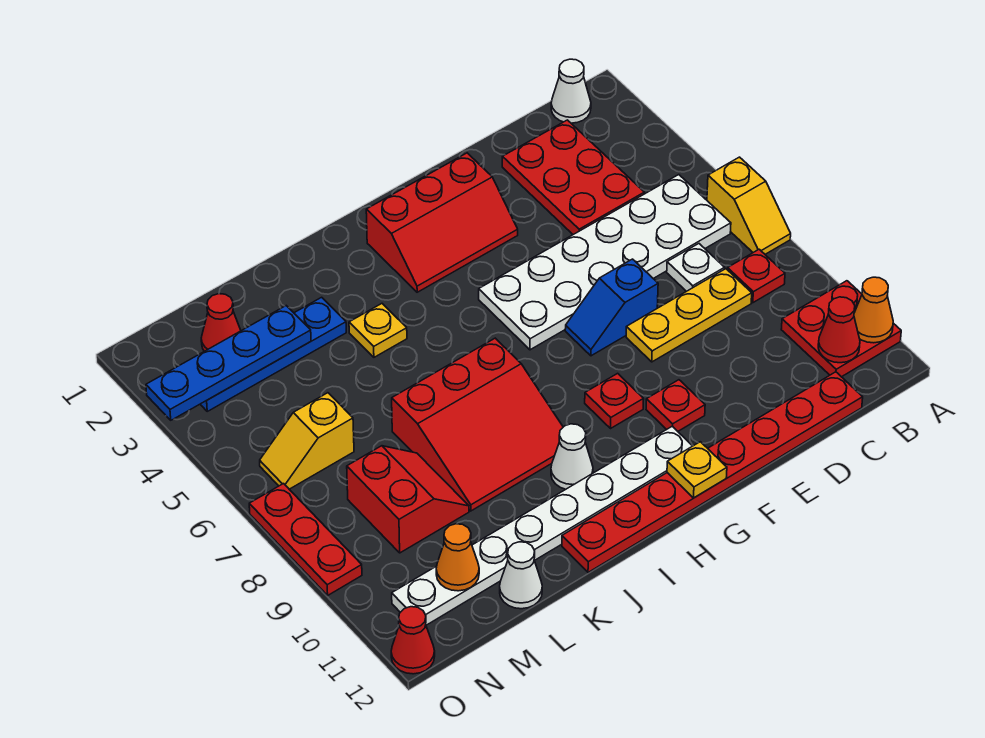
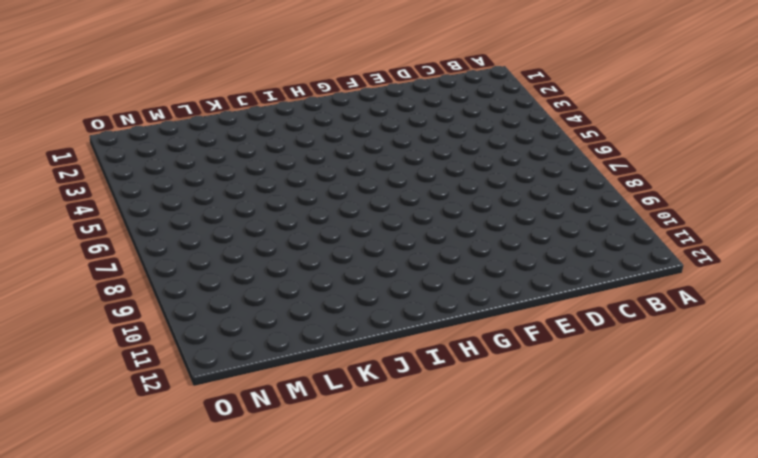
none -> yellow 1x2 slope [707,157,791,254]
none -> red 2x2 plate [781,281,901,377]
none -> white 1x1 cone [551,59,591,123]

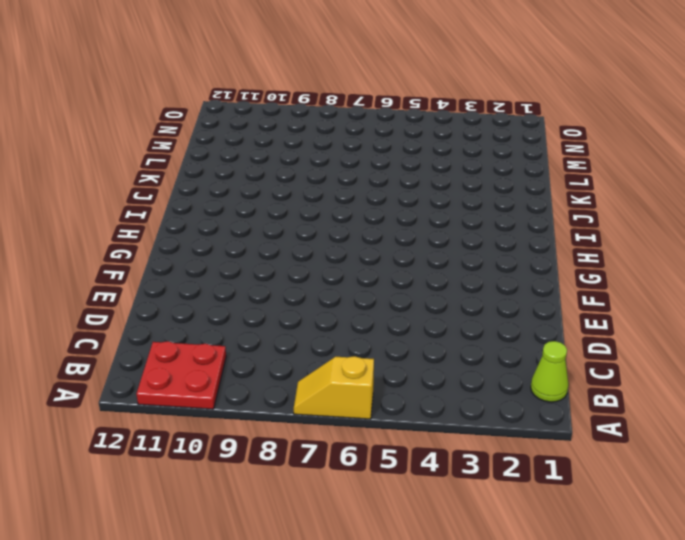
lime 1x1 cone [531,341,569,402] -> white 1x1 cone [551,59,591,123]
none -> white 2x6 plate [479,175,731,350]
none -> red 1x1 plate [727,249,785,303]
none -> red 2x3 plate [502,120,644,235]

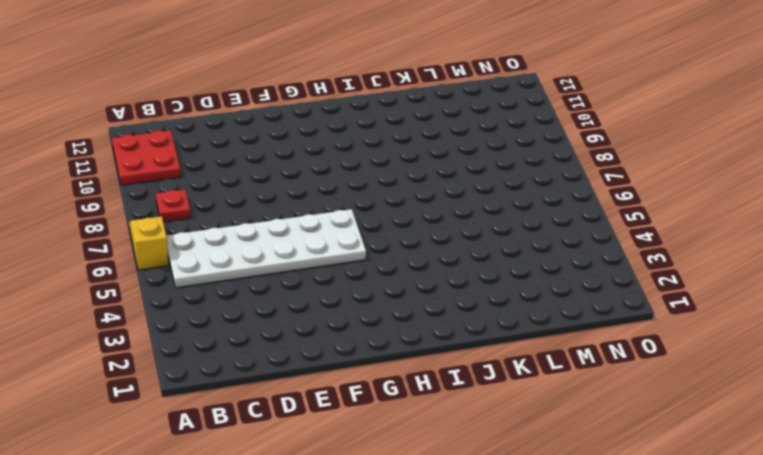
none -> white 1x1 cone [551,59,591,123]
none -> red 2x3 plate [502,120,644,235]
none -> white 1x1 plate [667,244,725,291]

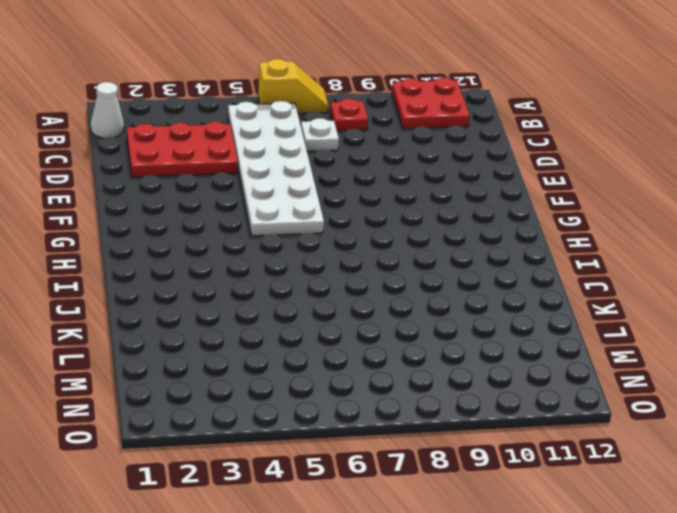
none -> yellow 1x3 plate [626,269,752,362]
none -> red 1x8 plate [562,372,863,572]
none -> blue 1x2 slope [565,259,658,356]

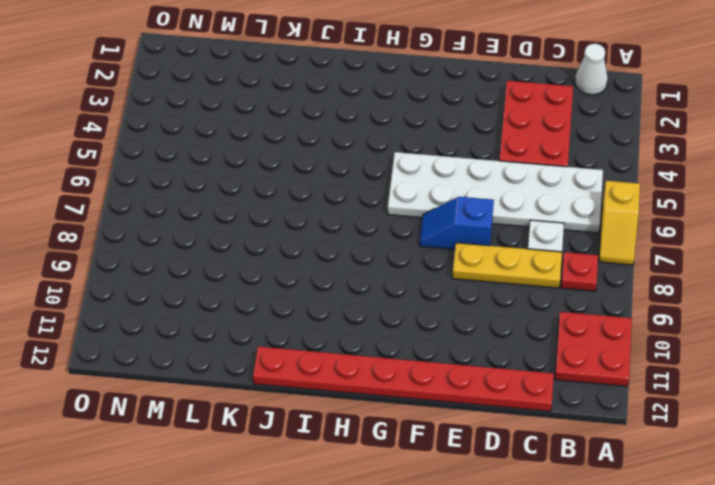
none -> red 2x3 slope [366,153,518,292]
none -> red 1x1 plate [646,380,705,431]
none -> red 1x1 plate [585,373,644,428]

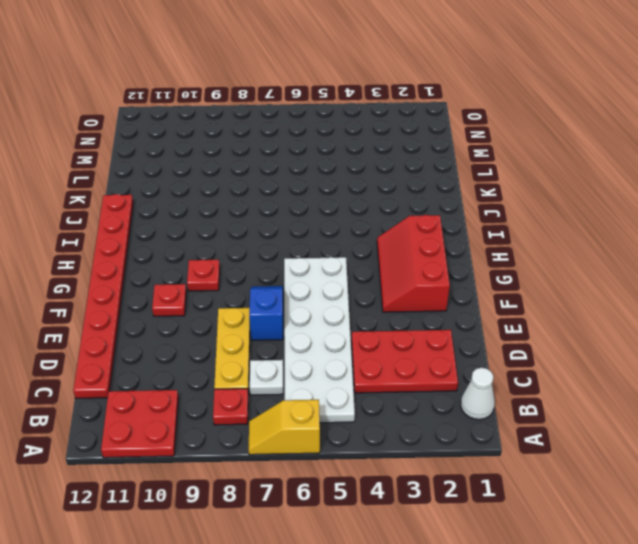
none -> white 1x8 plate [392,426,692,625]
none -> red 3x3 slope [392,338,563,511]
none -> white 1x1 cone [551,424,593,489]

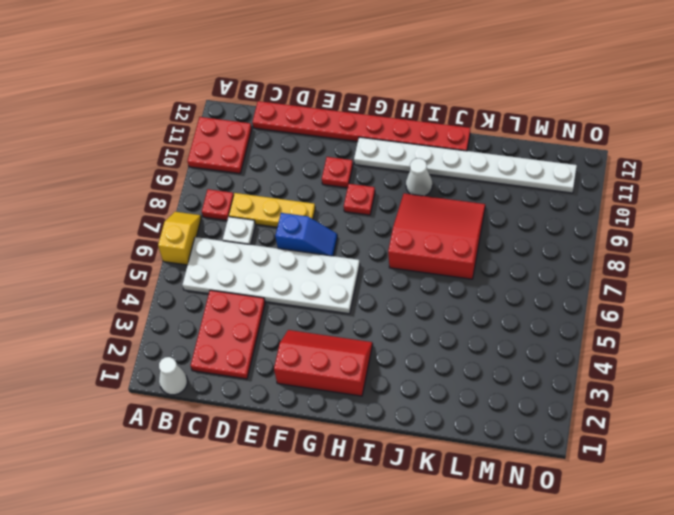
none -> yellow 1x1 plate [349,304,407,357]
none -> blue 1x4 plate [200,297,346,411]
none -> red 2x2 slope [347,446,469,553]

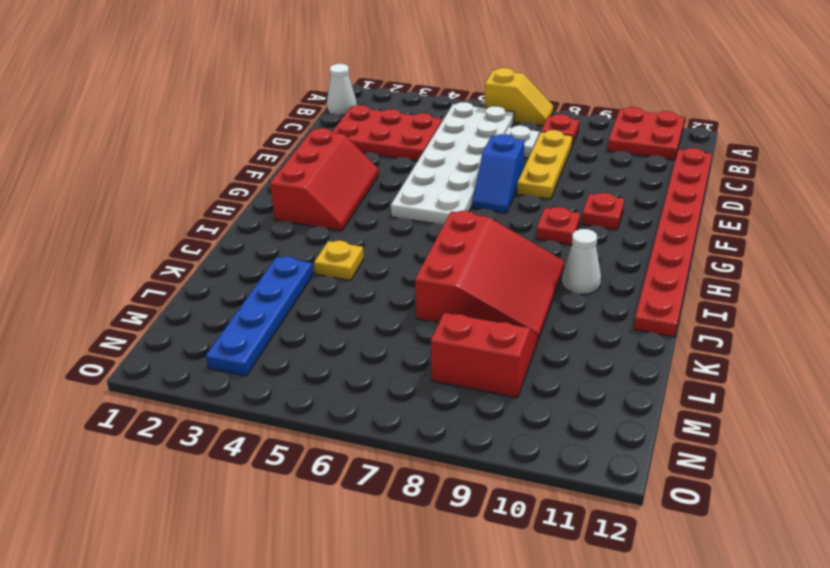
none -> white 1x8 plate [392,426,692,625]
none -> white 1x1 cone [500,542,542,609]
none -> red 1x1 cone [201,294,241,351]

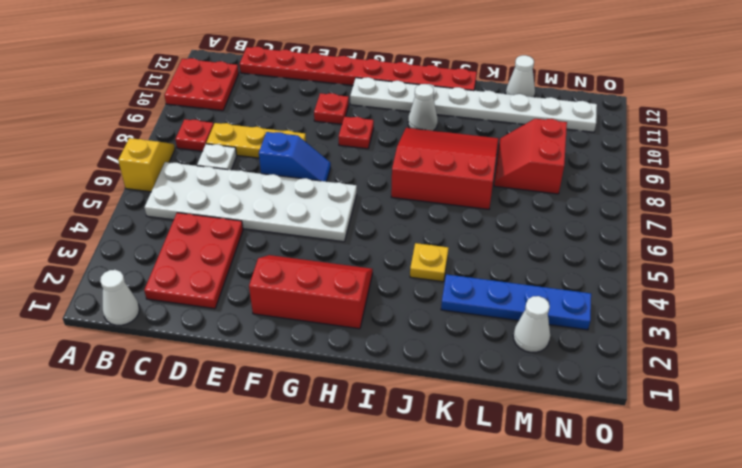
white 1x1 cone [513,296,550,353] -> red 1x1 cone [201,294,241,351]
none -> yellow 1x2 slope [260,393,354,489]
none -> red 1x3 plate [249,484,362,595]
none -> red 1x1 cone [391,607,435,674]

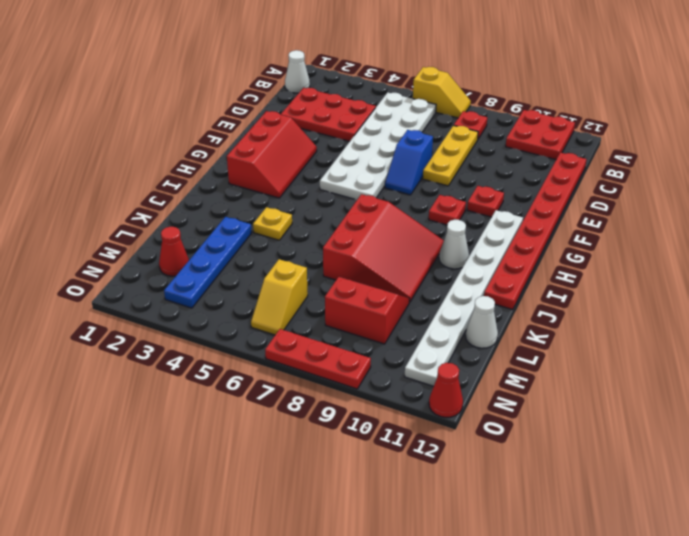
none -> white 1x1 plate [667,244,725,291]
none -> orange 1x1 cone [854,277,893,343]
none -> red 1x1 cone [818,297,860,363]

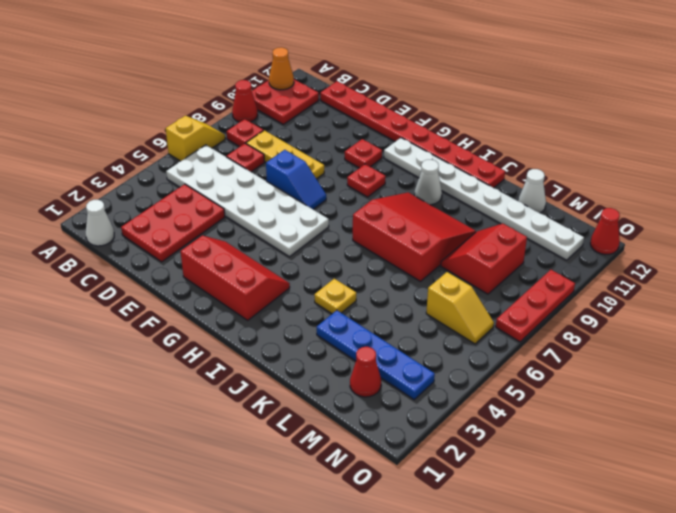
red 1x1 cone [232,80,258,122] -> red 1x1 cone moved to [818,297,860,363]
red 1x1 plate [226,143,264,172] -> white 1x1 plate [667,244,725,291]
none -> yellow 1x1 plate [667,442,727,498]
none -> blue 1x4 plate [146,306,311,420]
none -> orange 1x1 cone [436,524,479,591]

